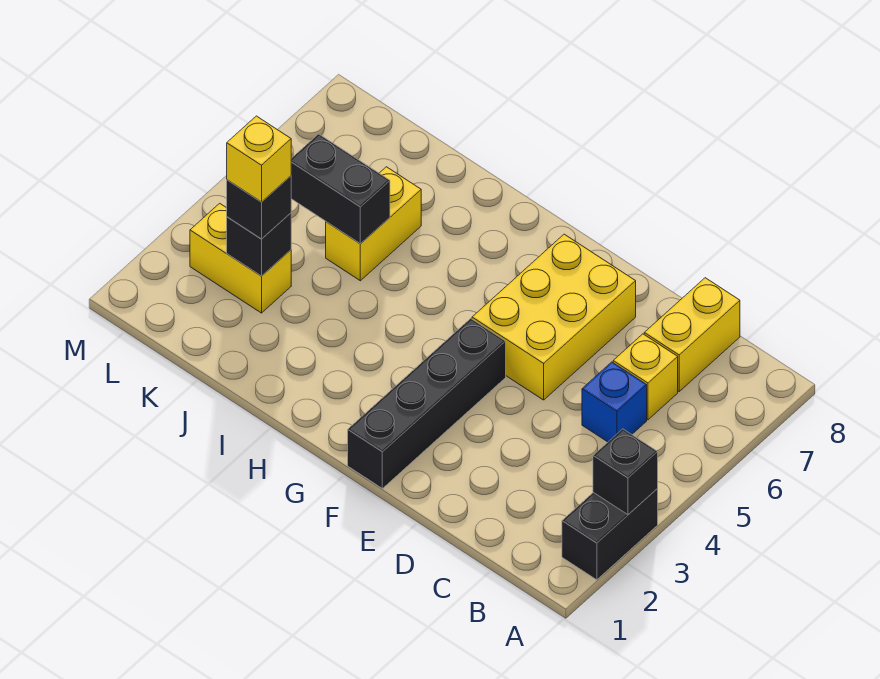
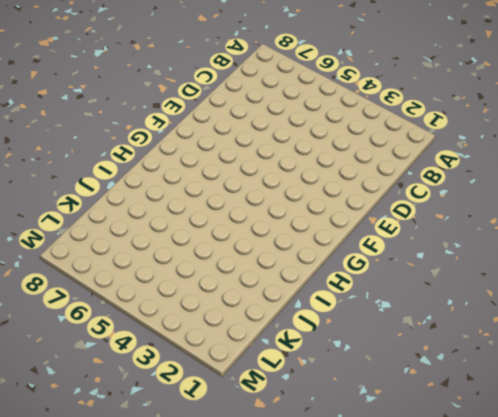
none -> black 1x2 brick [562,489,658,580]
none -> blue 1x1 brick [582,362,647,442]
none -> yellow 1x1 brick [613,334,678,420]

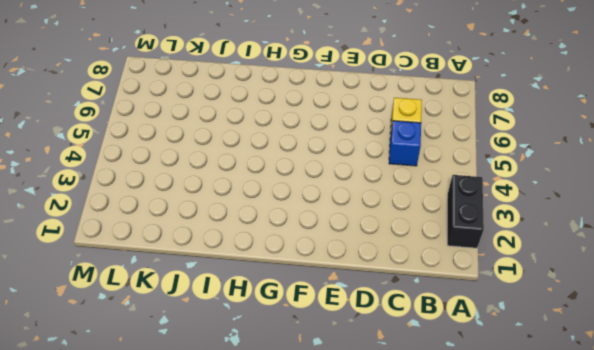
none -> yellow 1x2 brick [644,278,740,391]
none -> yellow 2x3 brick [472,234,636,400]
none -> black 1x4 brick [348,318,506,488]

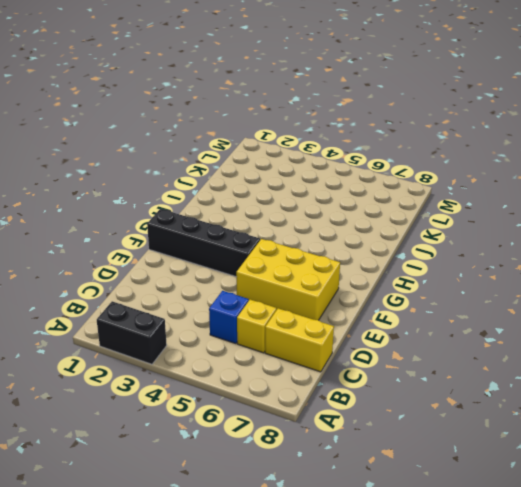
none -> yellow 1x2 brick [326,167,421,281]
none -> yellow 1x2 brick [190,203,291,313]
none -> black 1x1 brick [593,429,658,515]

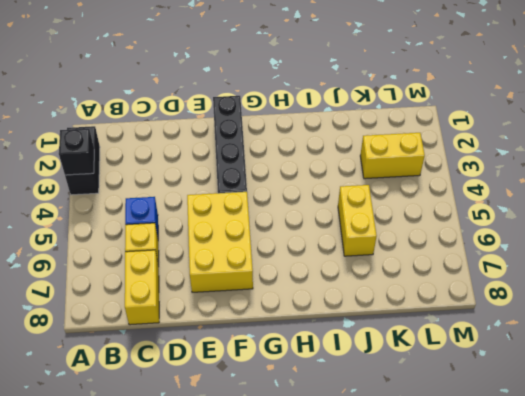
none -> black 1x2 brick [291,134,390,244]
none -> black 1x1 brick [227,213,291,276]
none -> black 1x1 brick [227,176,291,239]

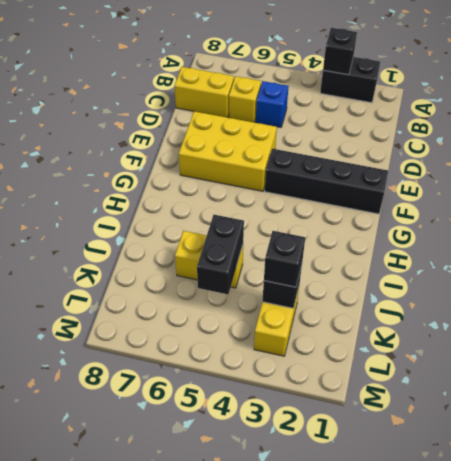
none -> yellow 1x1 brick [227,116,291,202]

